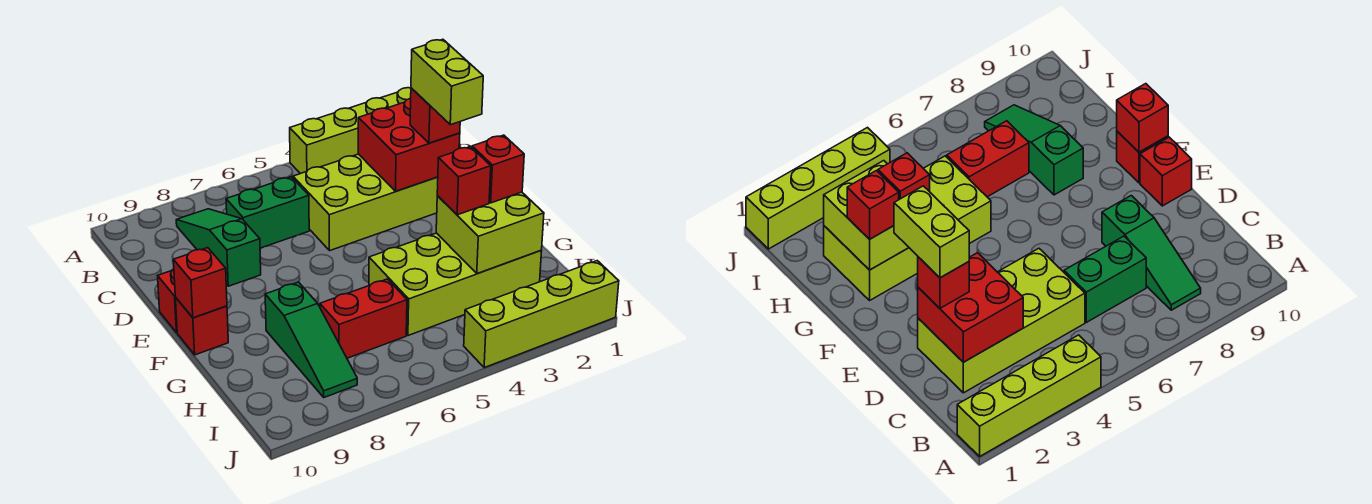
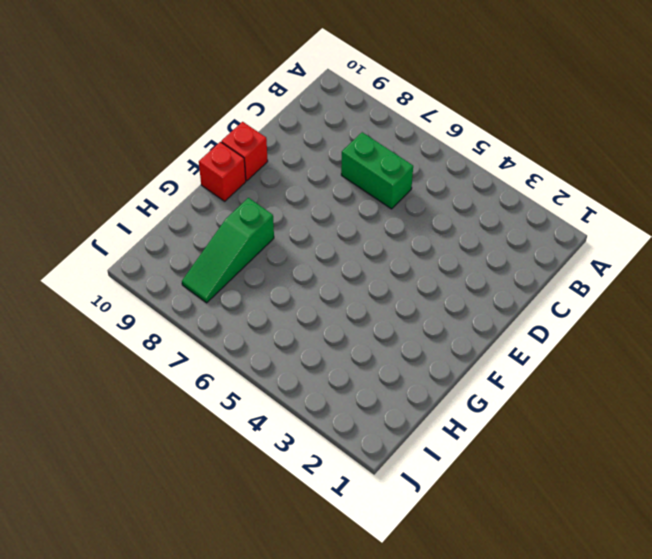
none -> lime 1x4 brick [290,88,411,174]
none -> green 1x3 slope [176,209,261,286]
none -> lime 2x4 brick [293,154,438,251]

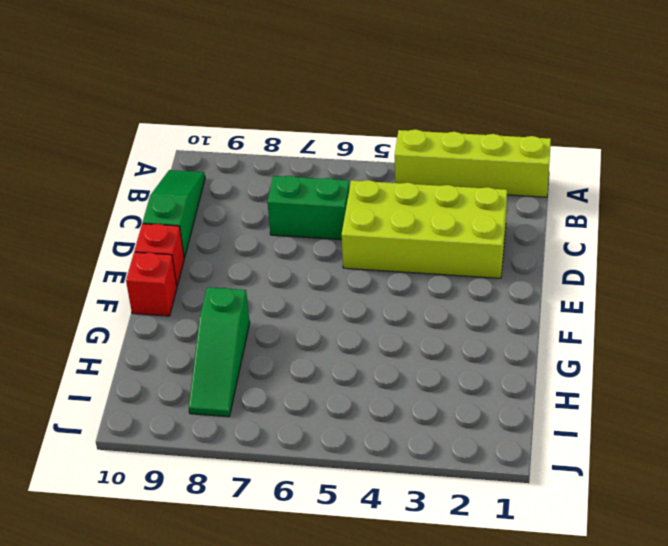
green 1x3 slope [143,170,205,258] -> green 1x3 slope moved to [176,209,261,286]
none -> lime 2x4 brick [369,233,542,335]
none -> red 1x2 brick [320,279,407,358]
none -> lime 1x4 brick [464,261,619,368]

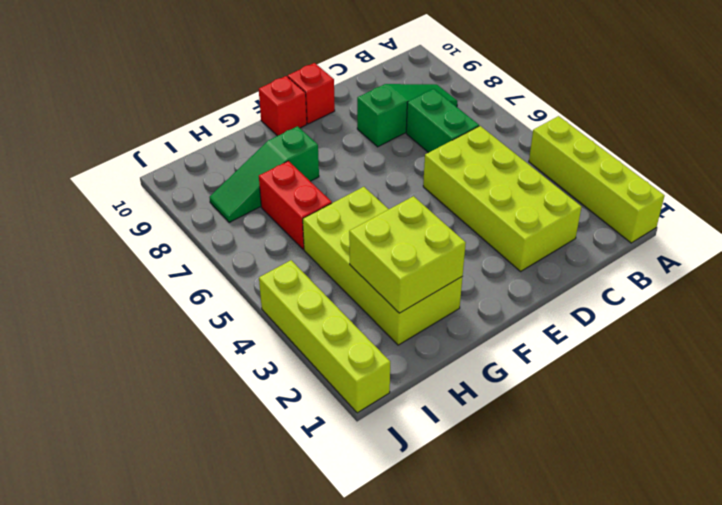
none -> red 2x2 brick [358,98,460,191]
none -> red 1x1 brick [173,248,227,318]
none -> red 1x1 brick [410,88,460,143]

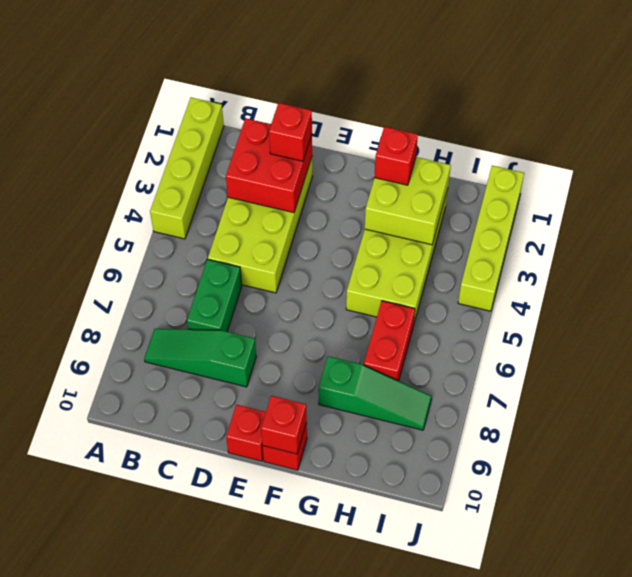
none -> red 1x1 brick [437,147,491,215]
none -> lime 1x2 brick [411,39,483,125]

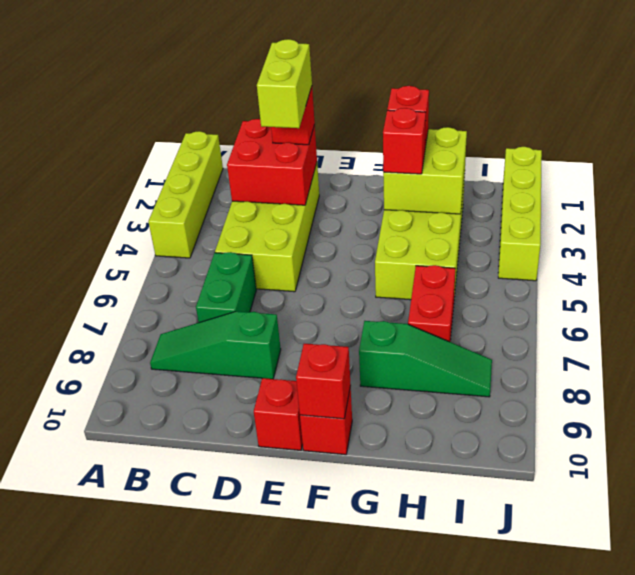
lime 1x2 brick [257,39,312,128] -> lime 1x2 brick turned to [411,39,483,125]

